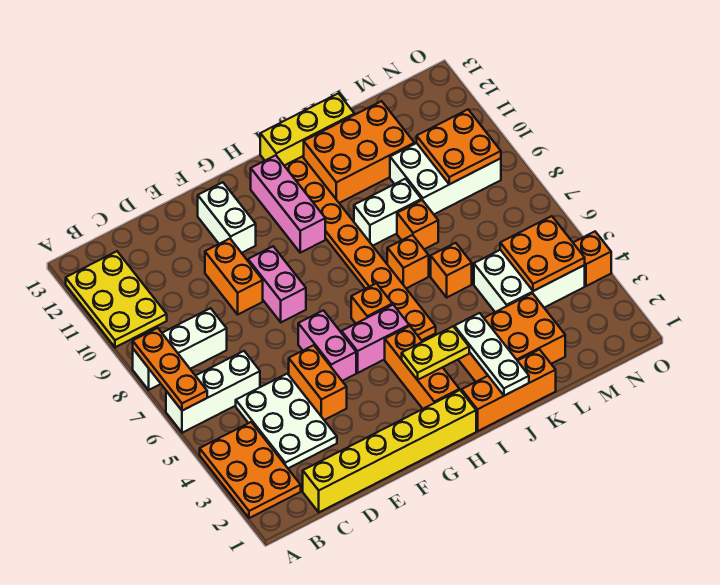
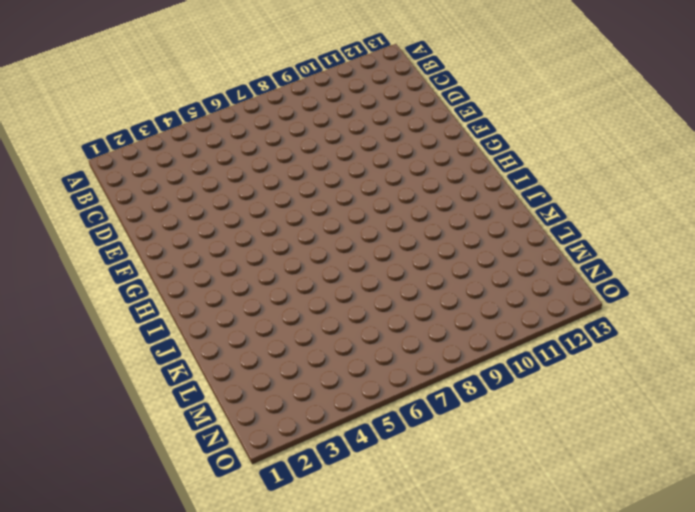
none -> orange 2x3 plate [200,422,301,518]
none -> white 1x3 brick [166,351,260,433]
none -> white 1x3 brick [133,308,227,390]
none -> yellow 2x3 plate [66,251,167,347]

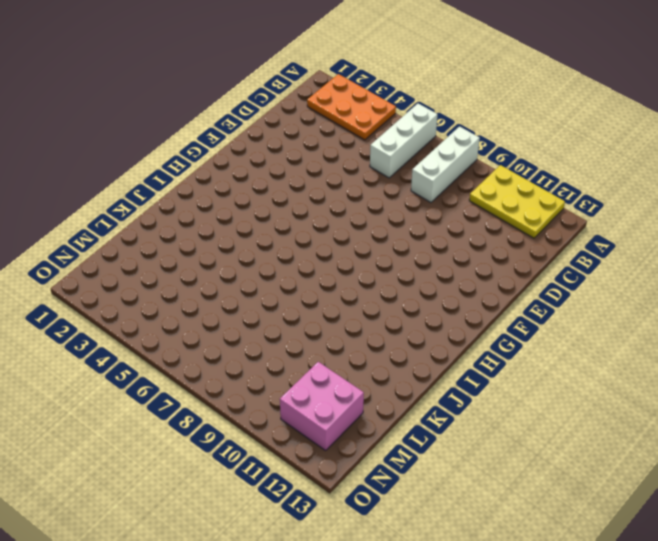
pink 2x2 brick [280,362,364,450] -> none
none -> yellow 1x6 brick [303,390,476,512]
none -> white 2x3 plate [236,374,337,468]
none -> orange 1x2 brick [289,345,347,420]
none -> orange 1x2 brick [205,239,263,314]

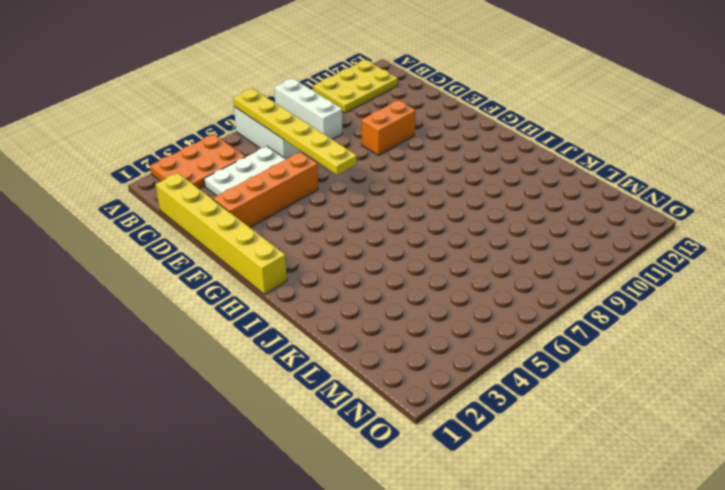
yellow 1x6 plate [233,89,357,175] -> orange 1x3 plate [133,328,207,411]
orange 1x4 brick [213,152,318,227] -> orange 1x2 brick [289,345,347,420]
none -> pink 1x2 brick [298,310,356,381]
none -> pink 1x2 brick [248,247,306,322]
none -> white 1x2 brick [198,182,256,253]
none -> pink 1x2 brick [342,305,409,373]

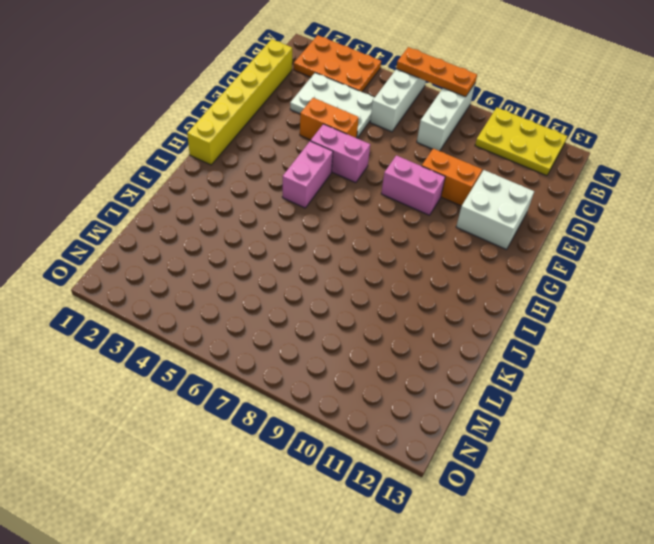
white 2x2 brick [456,170,534,250] -> white 1x2 brick [198,182,256,253]
none -> orange 1x3 brick [385,326,459,409]
none -> orange 1x1 brick [351,283,392,323]
none -> pink 1x3 brick [251,155,325,253]
none -> orange 1x3 brick [462,350,556,431]

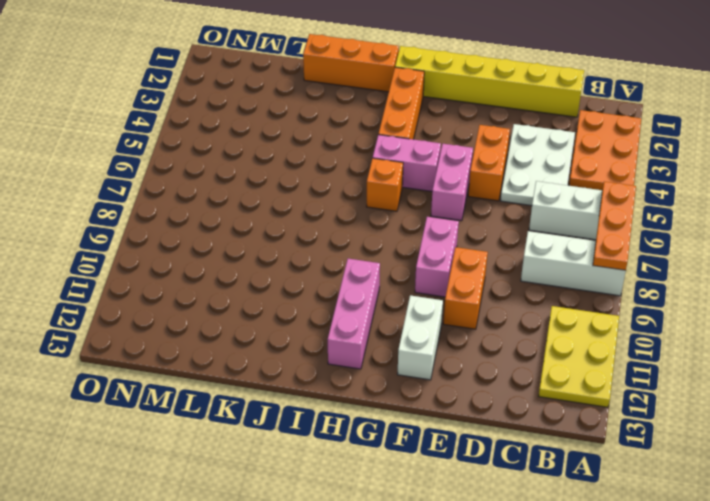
none -> orange 1x8 plate [285,157,436,340]
none -> yellow 1x3 brick [260,93,354,166]
none -> orange 2x3 brick [458,293,565,382]
none -> orange 1x1 brick [387,235,429,288]

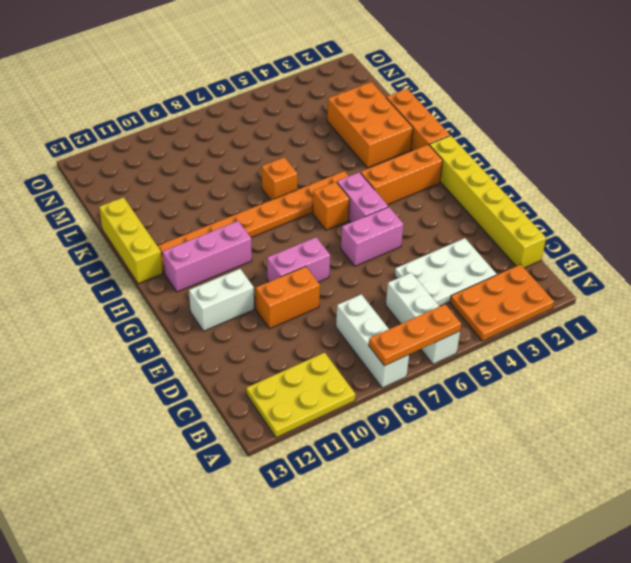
none -> orange 1x2 brick [289,345,347,420]
none -> white 1x2 brick [354,179,422,246]
none -> orange 2x3 brick [304,101,414,203]
none -> orange 1x1 brick [431,243,472,297]

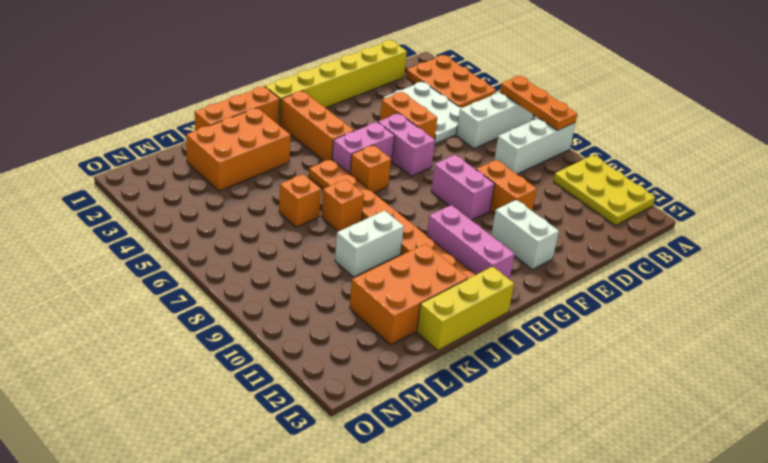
none -> orange 1x1 brick [397,200,438,249]
none -> white 2x3 brick [474,250,585,312]
none -> white 2x3 brick [390,143,501,214]
none -> orange 1x1 brick [573,232,611,286]

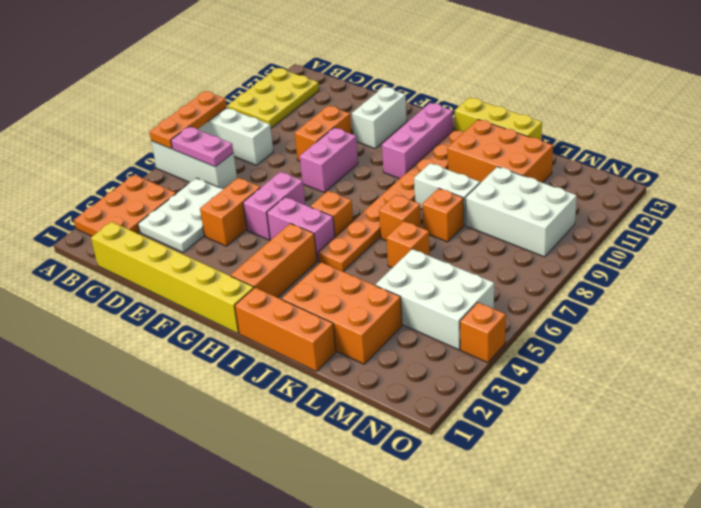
pink 1x2 plate [171,127,233,167] -> none
none -> yellow 1x2 plate [402,327,469,380]
none -> white 1x3 plate [454,313,529,396]
none -> orange 2x2 plate [500,216,585,291]
none -> orange 2x2 plate [417,110,501,184]

